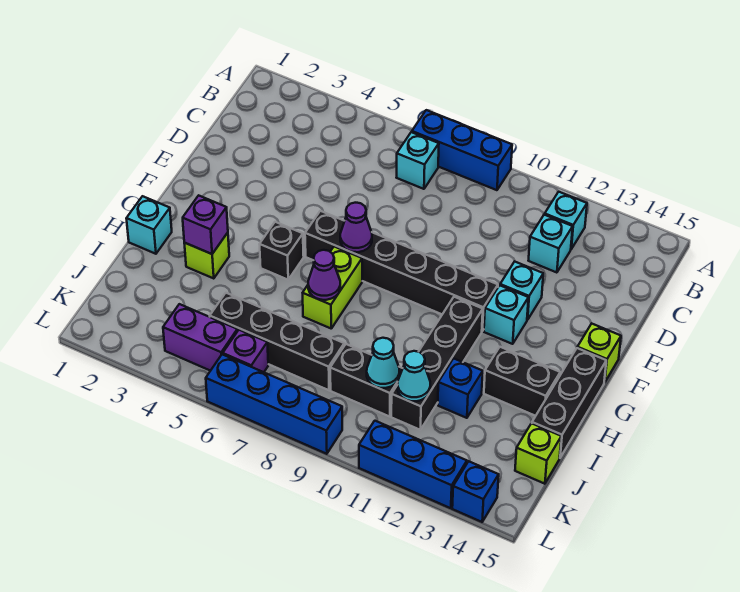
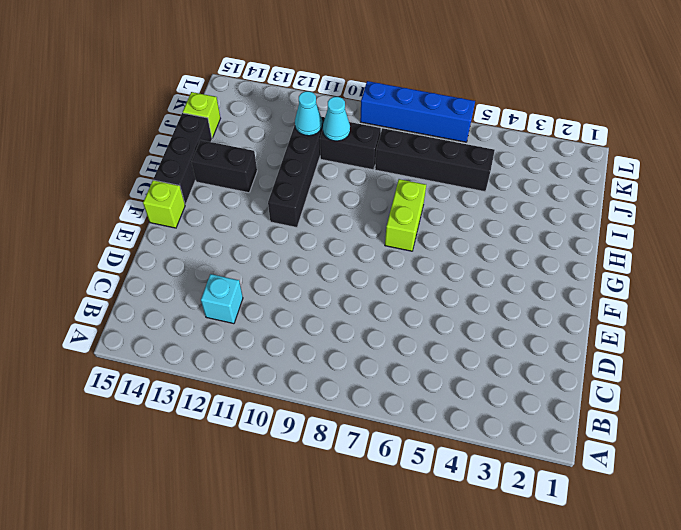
none -> blue 1x3 brick [412,110,512,190]
none -> cyan 1x1 brick [396,132,439,189]
none -> cyan 1x1 brick [545,192,587,249]

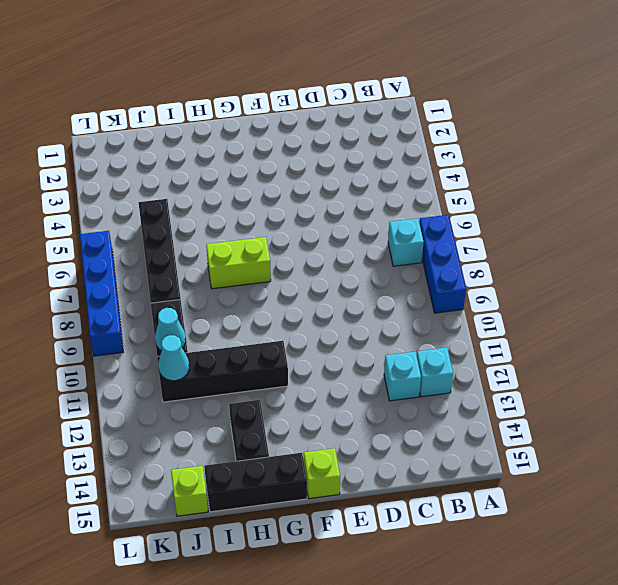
none -> cyan 1x1 brick [500,261,543,320]
none -> black 1x6 brick [305,211,498,331]
none -> cyan 1x1 brick [484,285,528,344]

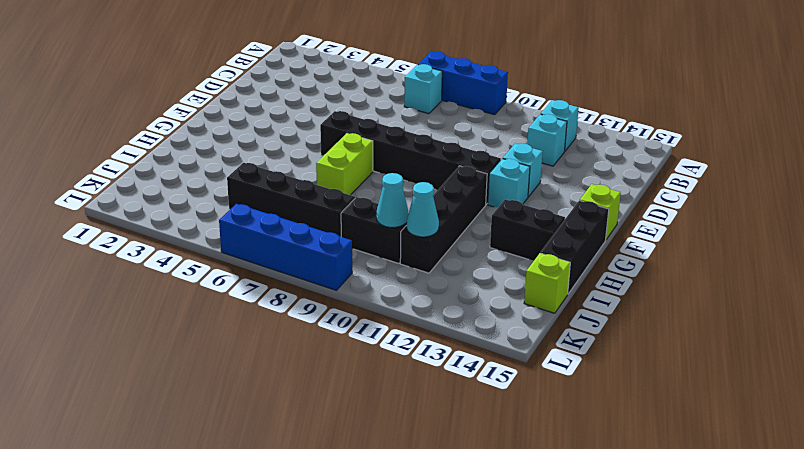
none -> black 1x1 brick [260,222,304,280]
none -> cyan 1x1 brick [126,196,172,254]
none -> lime 1x1 brick [184,233,229,278]

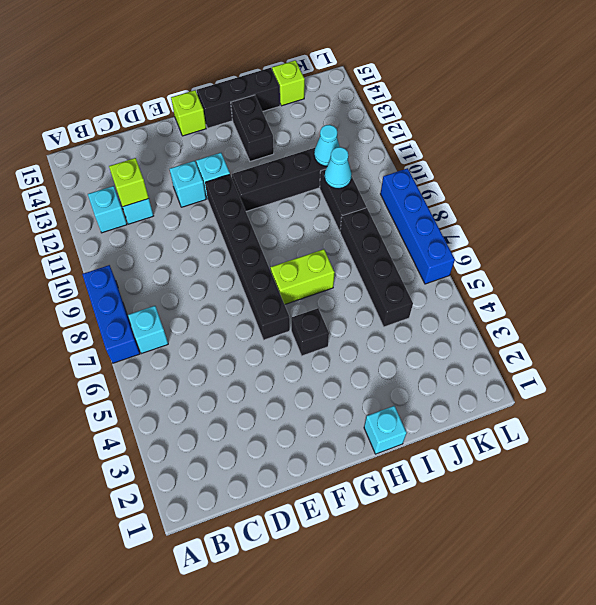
lime 1x1 brick [109,158,149,207] -> lime 1x1 brick moved to [184,233,229,278]
none -> blue 1x1 brick [438,358,483,418]
none -> purple 1x2 brick [163,304,237,371]
none -> purple 1x1 brick [223,330,268,372]

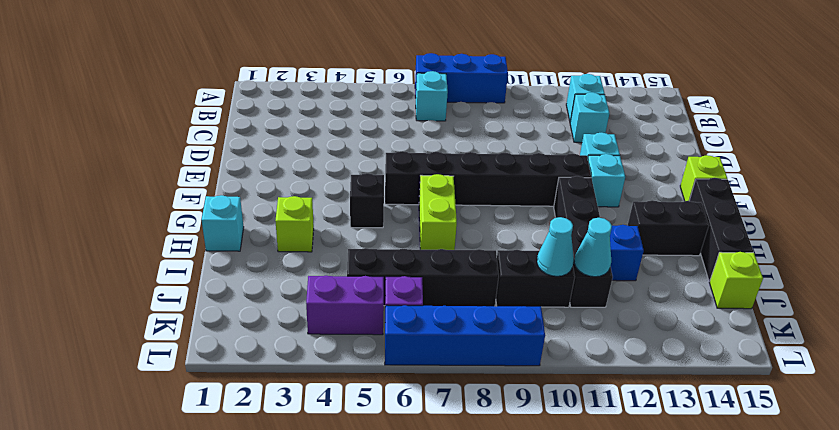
none -> blue 1x3 brick [359,421,467,508]
none -> blue 1x1 brick [452,461,499,522]
none -> purple 1x1 cone [340,203,372,252]

